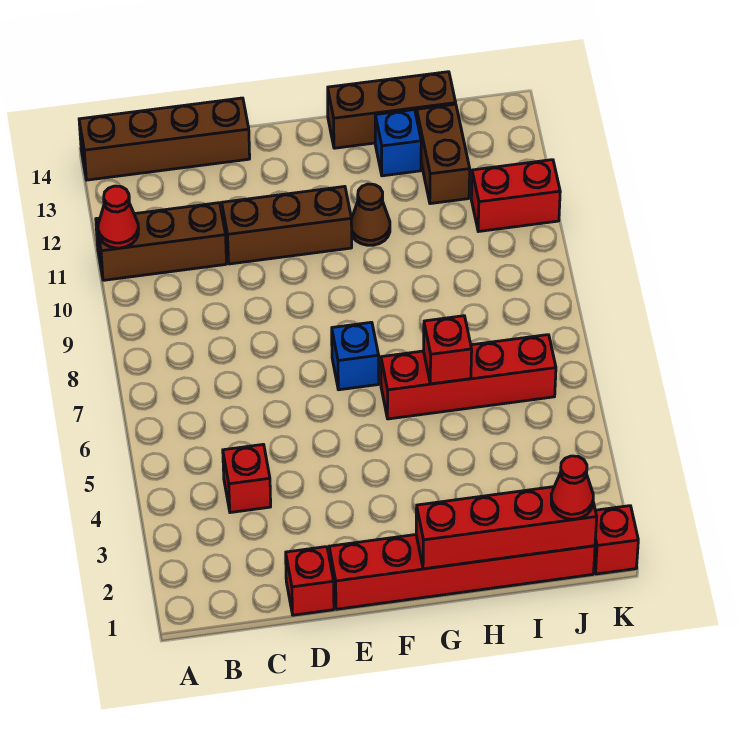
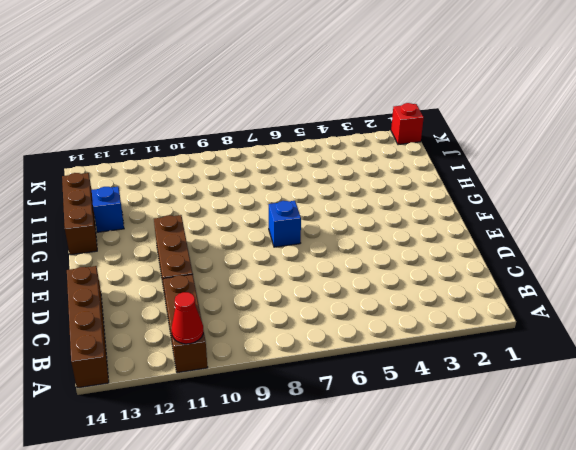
none -> red 1x1 brick [223,444,271,513]
none -> red 1x1 brick [286,547,334,615]
none -> red 1x6 brick [329,535,595,609]

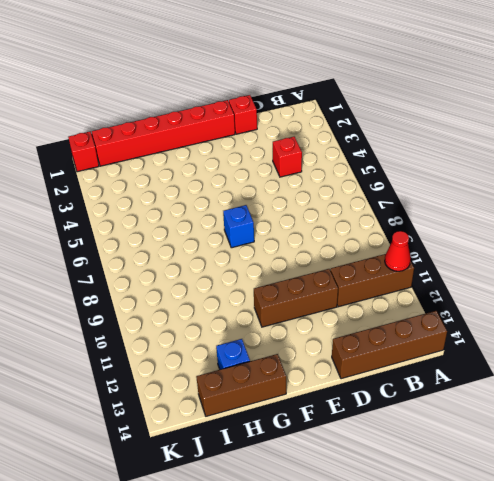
none -> red 1x4 brick [381,335,556,419]
none -> brown 1x1 cone [351,184,390,245]
none -> brown 1x2 brick [417,104,470,204]

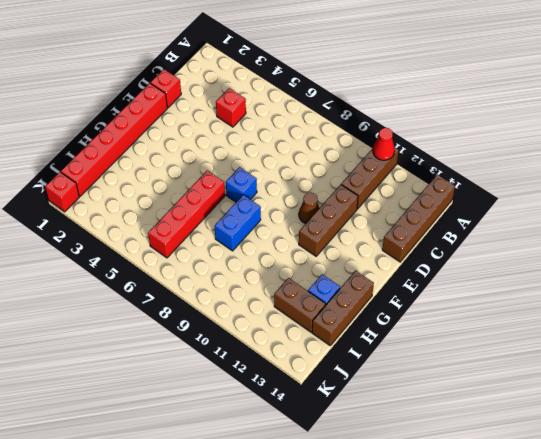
brown 1x1 cone [299,193,319,224] -> brown 1x1 cone moved to [351,184,390,245]
blue 1x2 brick [215,195,261,251] -> none
none -> red 1x2 brick [471,160,560,232]
none -> red 1x4 brick [416,487,597,569]
none -> red 1x1 brick [424,316,472,384]

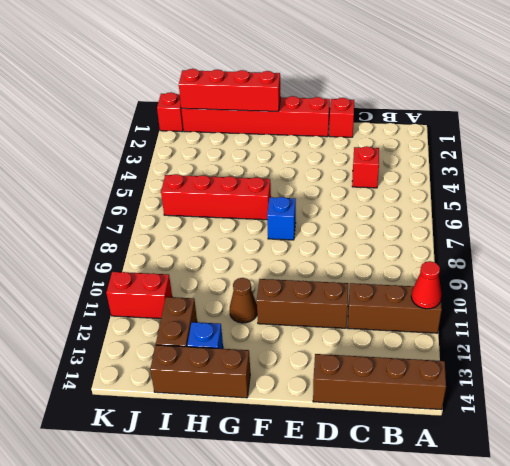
none -> red 1x1 brick [424,316,472,384]
none -> red 1x1 cone [551,456,593,519]

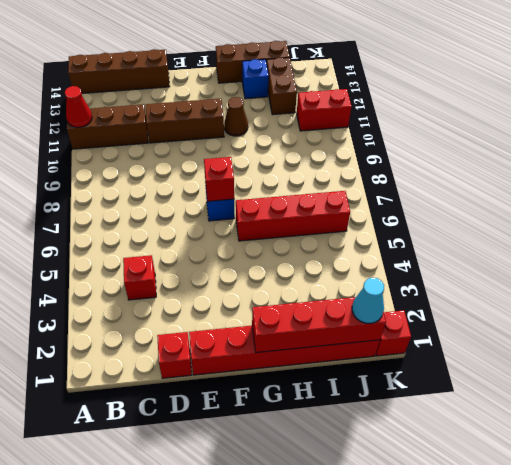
red 1x1 brick [204,157,234,201] -> red 1x1 brick moved to [424,316,472,384]
cyan 1x1 cone [352,278,384,323] -> red 1x1 cone [551,456,593,519]

